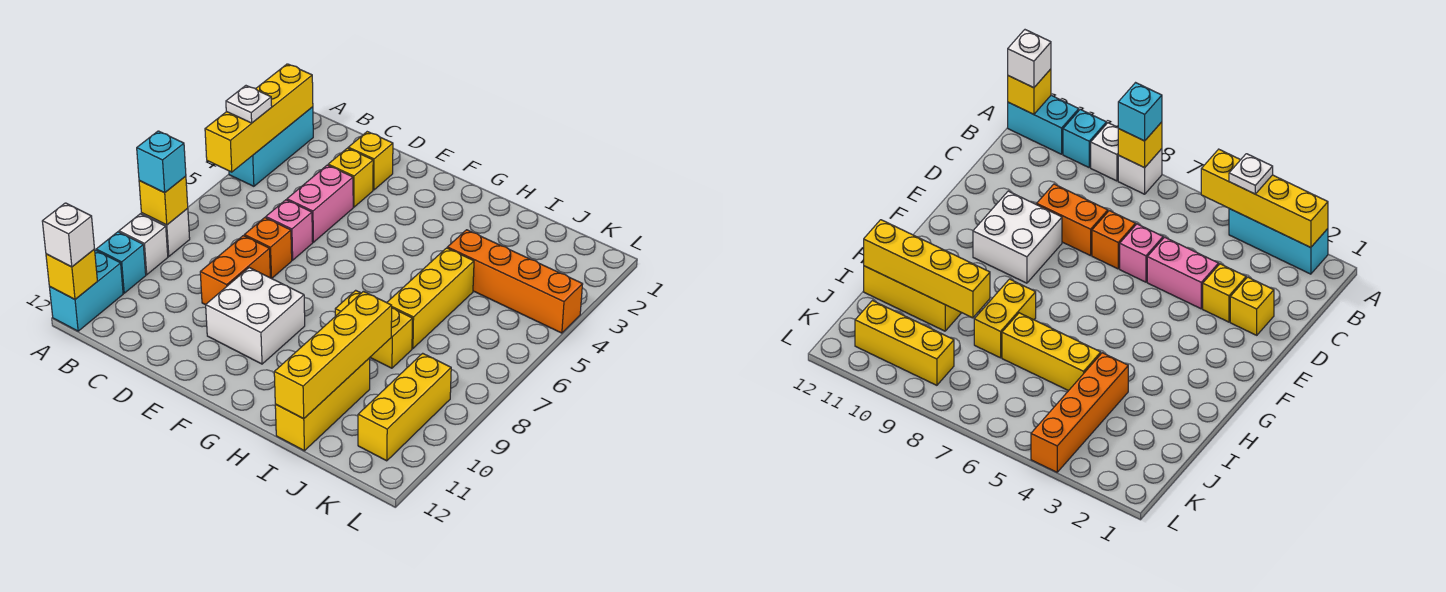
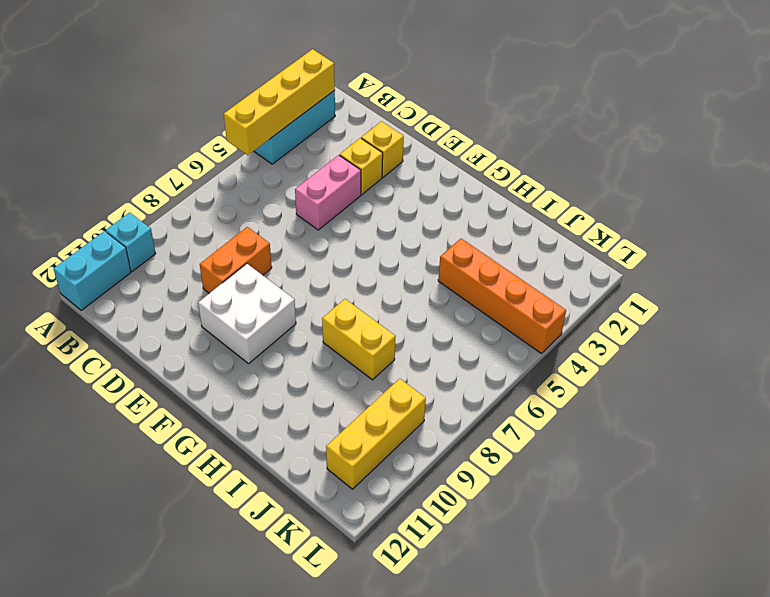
none -> white 1x1 brick [141,209,190,256]
none -> white 1x1 brick [119,214,168,275]
none -> pink 1x1 brick [266,200,313,260]

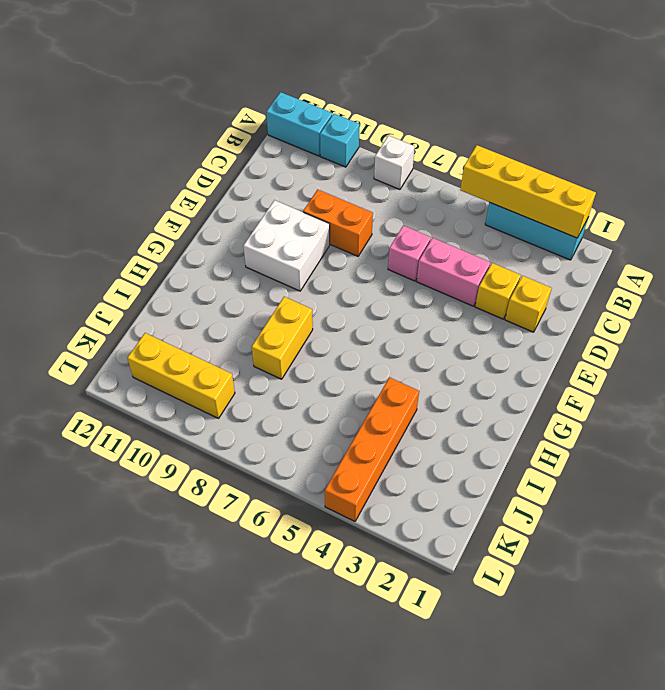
none -> white 1x1 brick [119,214,168,275]
none -> orange 1x1 brick [244,218,292,278]
none -> yellow 1x3 brick [387,248,474,348]

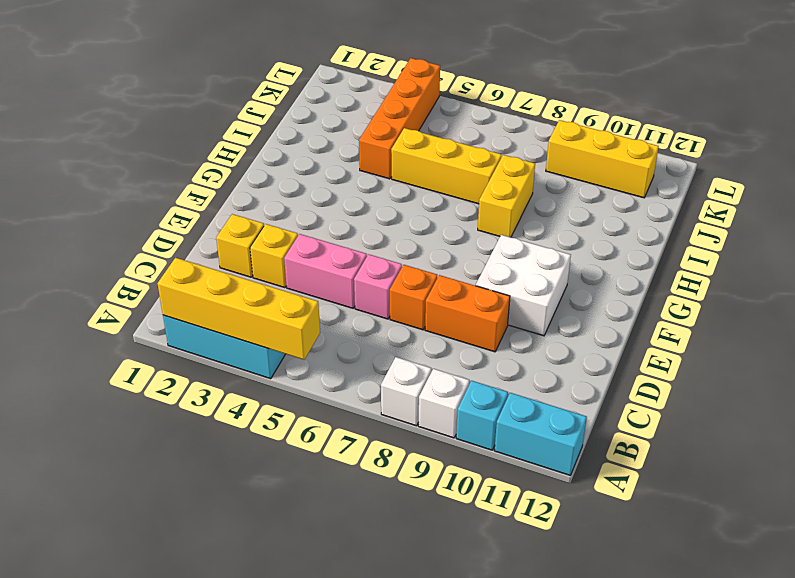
none -> yellow 1x3 brick [275,358,370,451]
none -> yellow 1x1 brick [139,176,188,225]
none -> yellow 1x1 brick [46,249,97,299]

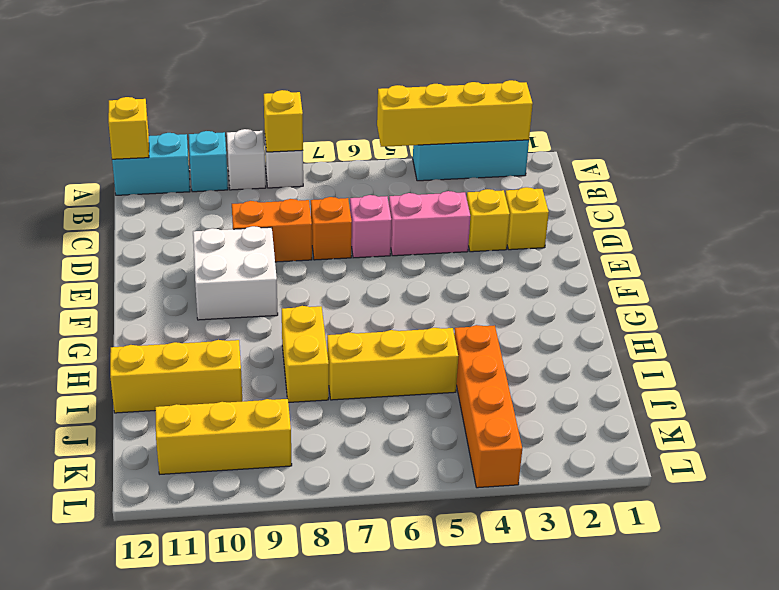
none -> yellow 1x4 brick [274,291,392,419]
none -> white 1x1 plate [226,86,272,123]
none -> cyan 1x1 brick [137,131,186,193]

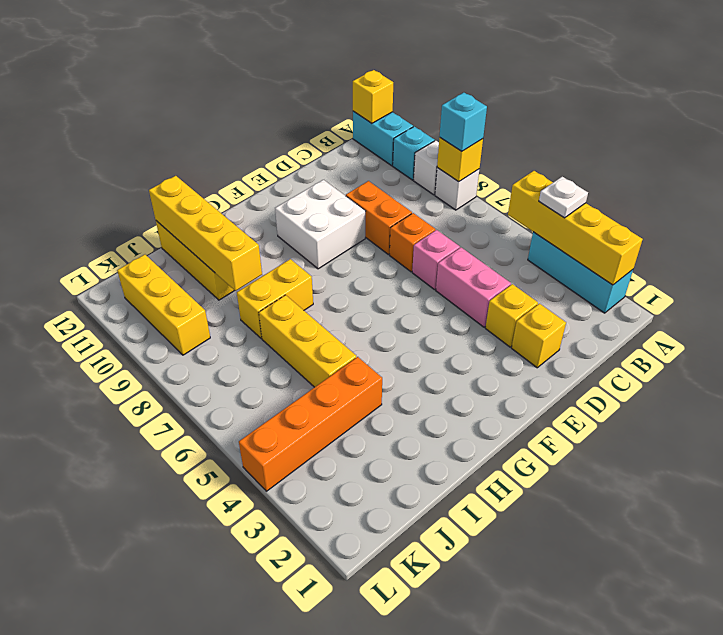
none -> white 1x1 brick [42,203,95,267]

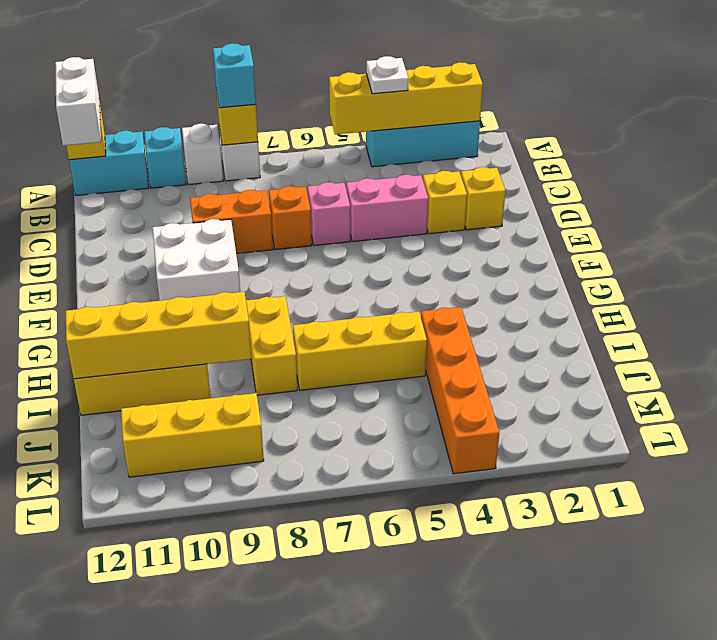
white 1x2 brick [55,57,101,146] -> white 1x1 brick [42,203,95,267]

